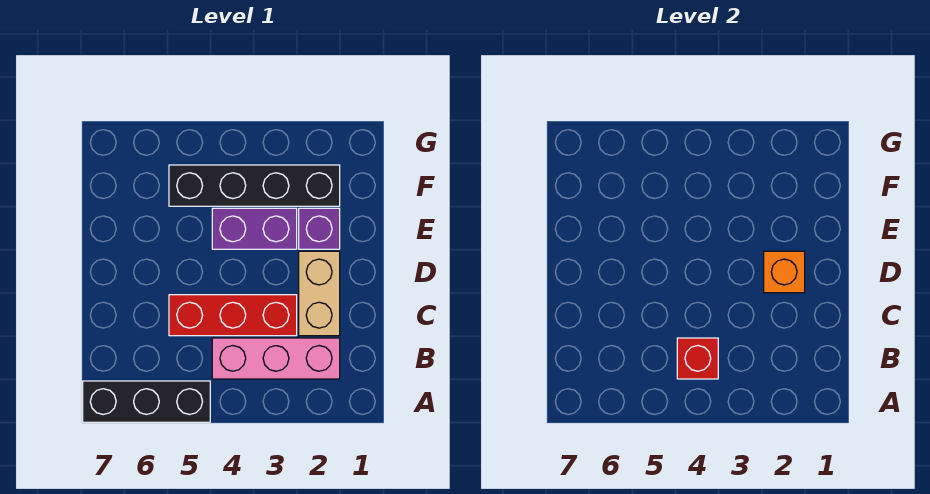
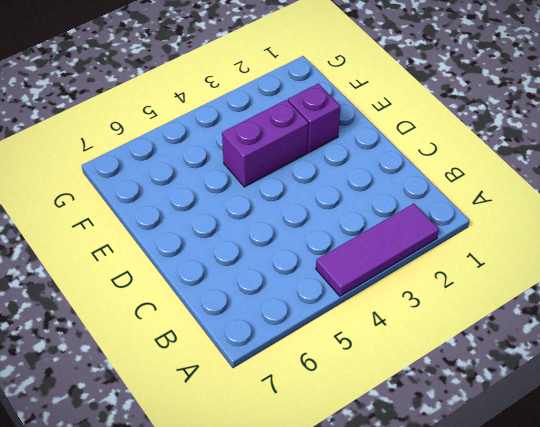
purple 1x3 tile [316,204,439,296] -> none
none -> black 1x3 brick [83,381,210,422]
none -> pink 1x3 brick [212,338,340,379]

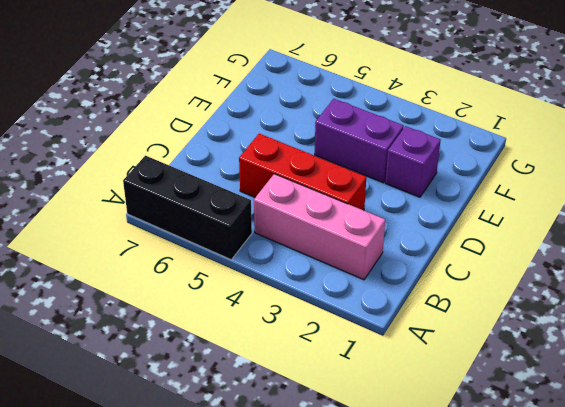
none -> tan 1x2 brick [299,251,340,336]
none -> black 1x4 brick [169,165,340,206]

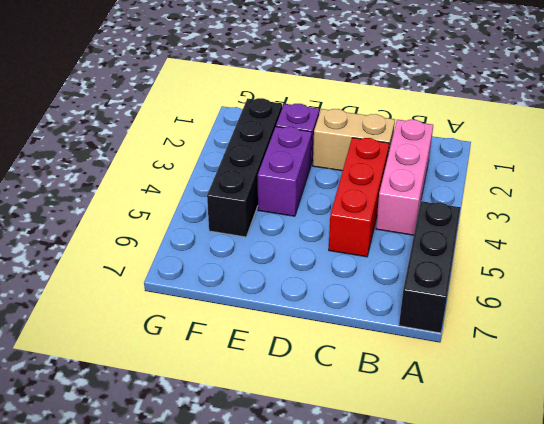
none -> red 1x1 brick [677,338,718,379]
none -> orange 1x1 brick [764,251,805,293]

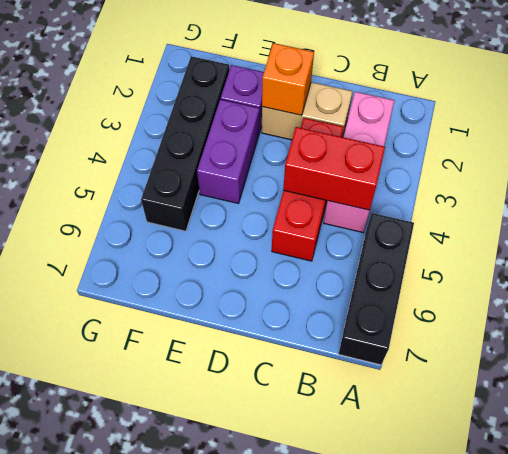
red 1x2 brick [283,127,385,210] -> red 1x1 brick [677,338,718,379]

